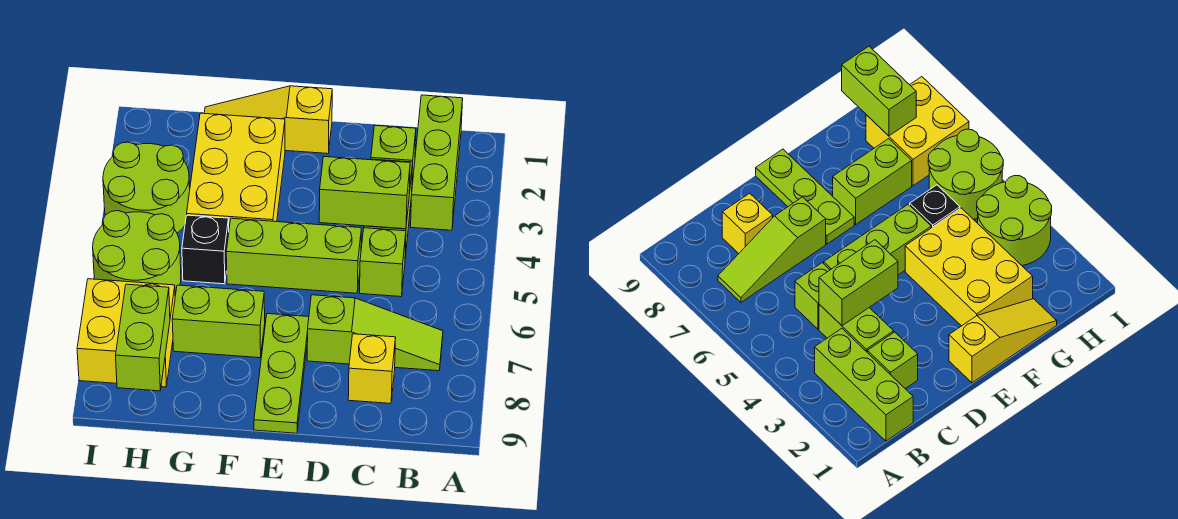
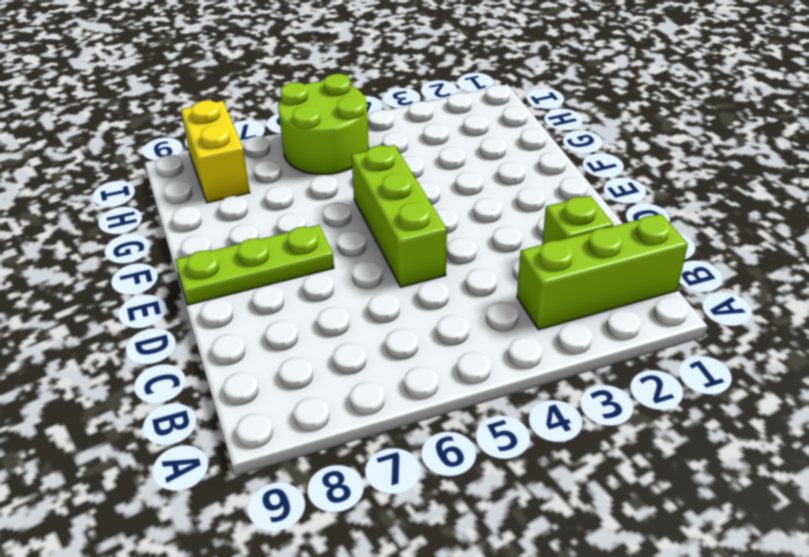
yellow 1x2 brick [181,100,250,203] -> yellow 2x2 brick [77,279,175,387]
none -> lime 1x3 slope [307,295,443,371]
none -> lime 1x2 brick [819,304,894,352]
none -> lime 1x1 brick [360,228,406,297]

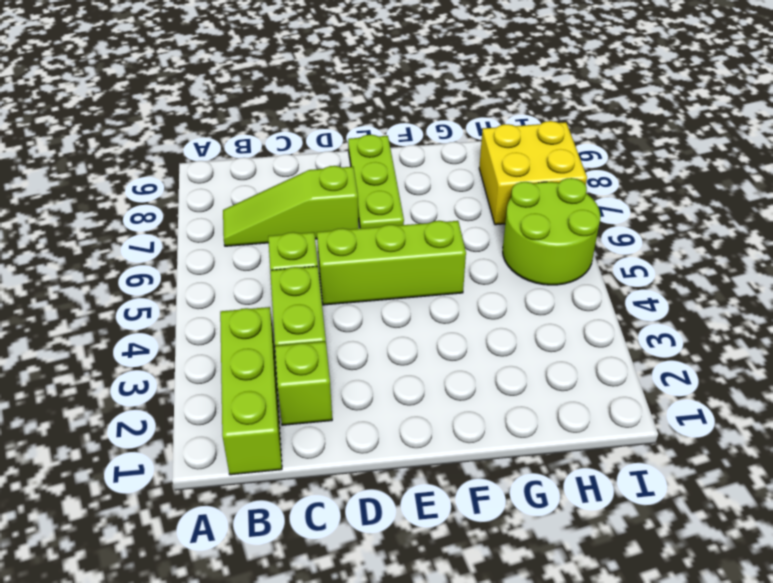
none -> yellow 1x1 brick [348,334,396,404]
none -> yellow 1x3 slope [204,86,332,154]
none -> yellow 2x3 brick [187,113,285,227]

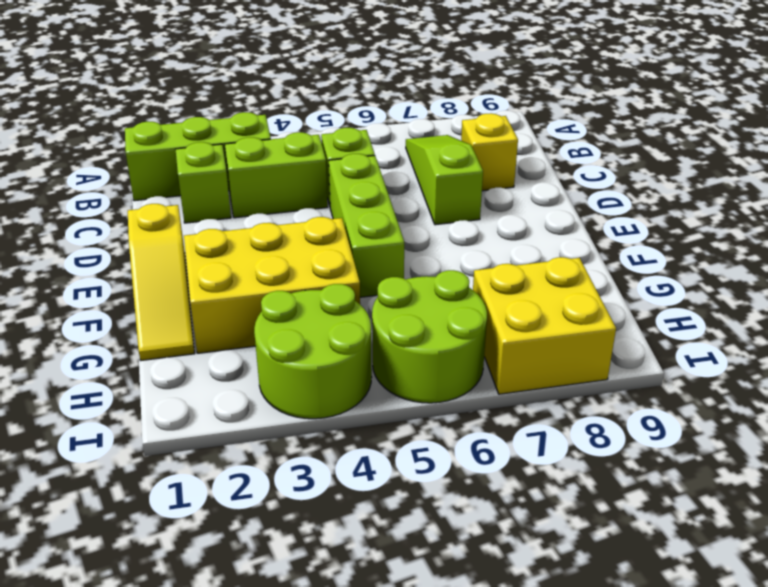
none -> lime 1x3 plate [254,314,309,433]
none -> lime 1x2 brick [172,285,265,358]
none -> black 1x1 brick [182,215,229,284]

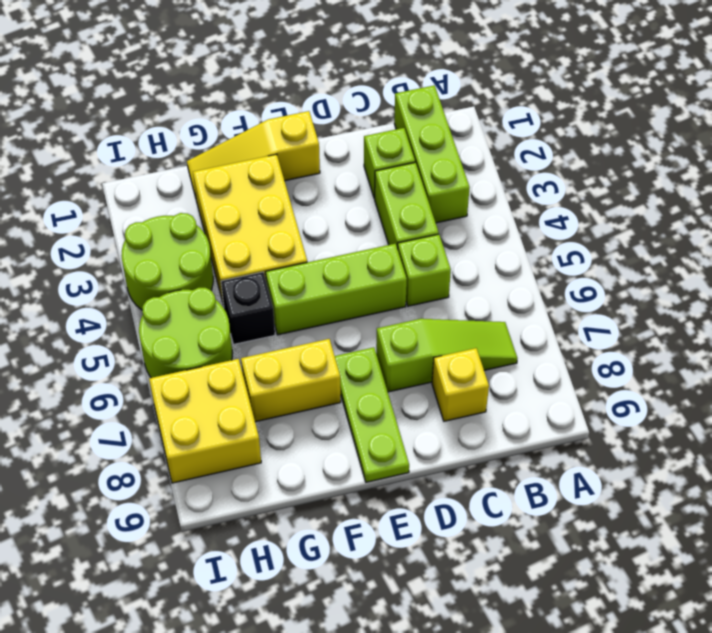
yellow 1x2 brick [241,339,341,422] -> lime 1x2 brick [172,285,265,358]
none -> lime 1x2 brick [319,157,410,229]
none -> lime 1x2 brick [116,284,170,391]

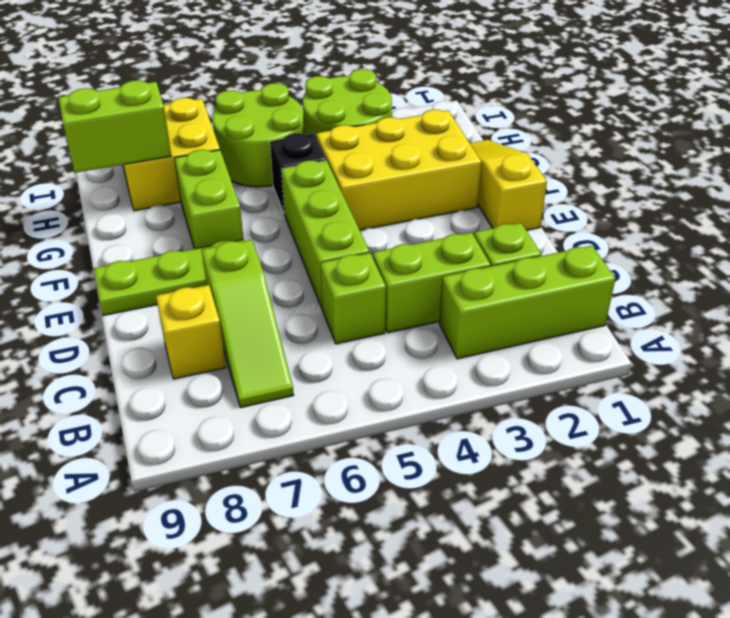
none -> lime 1x2 brick [319,157,410,229]

